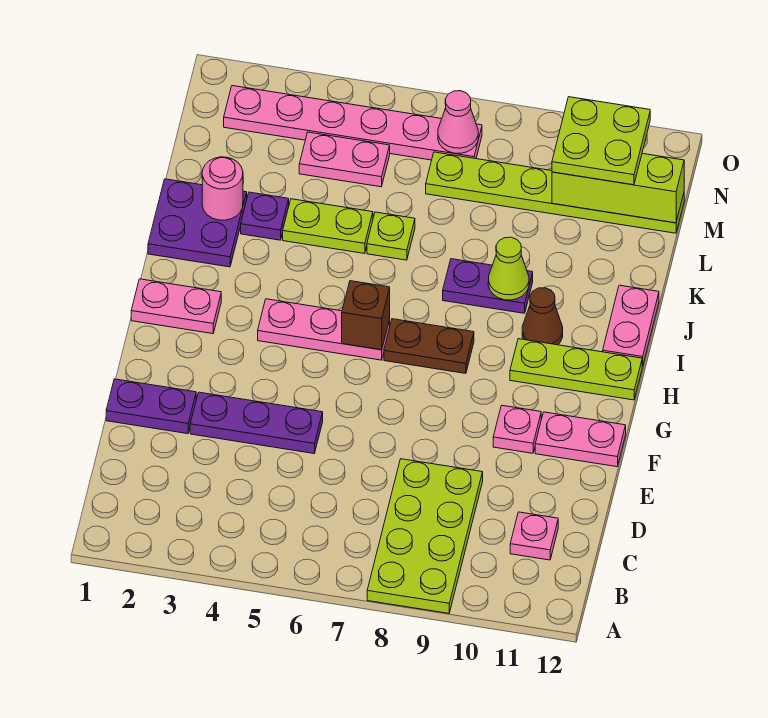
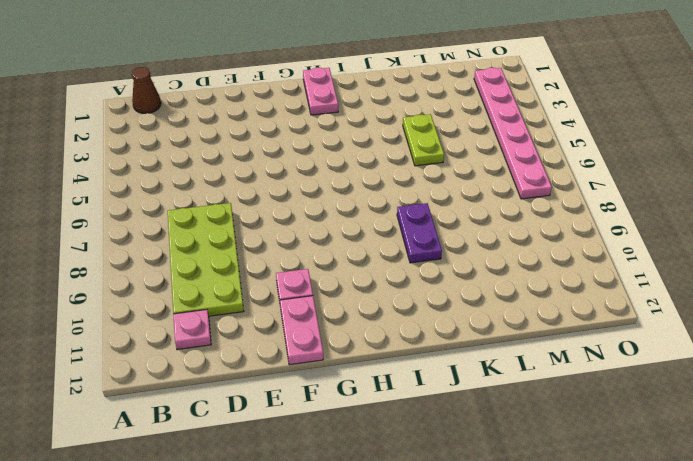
brown 1x1 cone [132,67,161,113] -> brown 1x1 cone moved to [522,288,563,345]
lime 2x4 plate [168,203,244,316] -> lime 2x4 plate turned to [367,459,483,613]
none -> purple 1x2 plate [106,379,196,434]
none -> purple 1x3 plate [190,392,323,454]
none -> pink 1x3 plate [258,299,390,360]

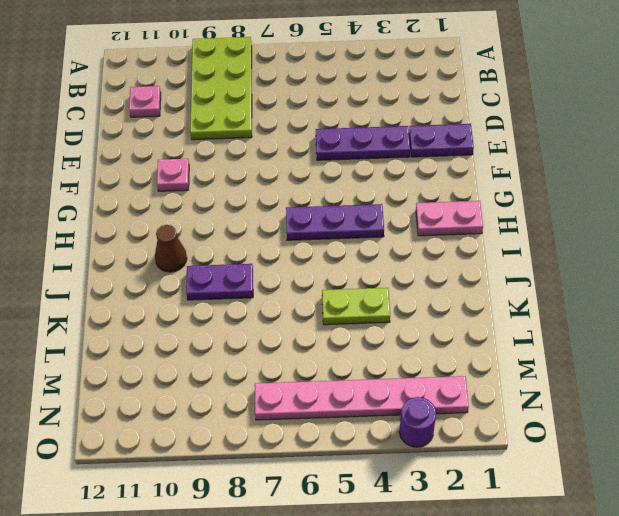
purple 1x3 plate [286,204,384,240] -> pink 1x3 plate [258,299,390,360]
purple 1x1 round brick [399,397,436,447] -> none
none -> pink 1x2 plate [535,412,626,467]
none -> brown 1x2 plate [384,319,474,373]
none -> lime 1x3 plate [510,339,642,400]

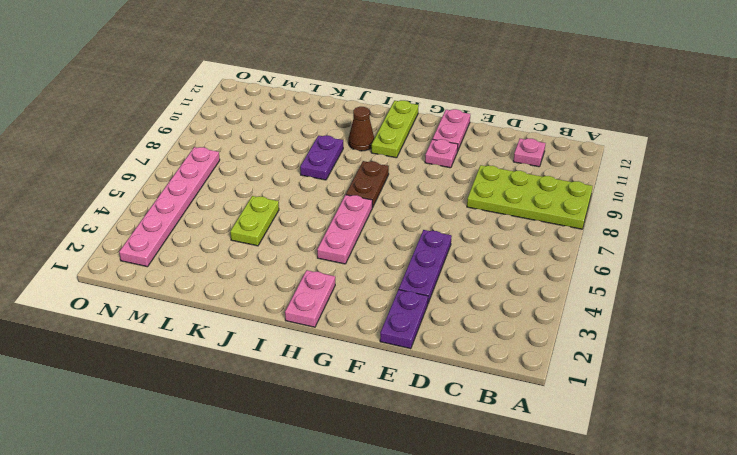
none -> pink 1x2 plate [603,285,659,366]
none -> purple 2x2 plate [148,179,247,267]
none -> purple 1x1 plate [241,192,289,240]

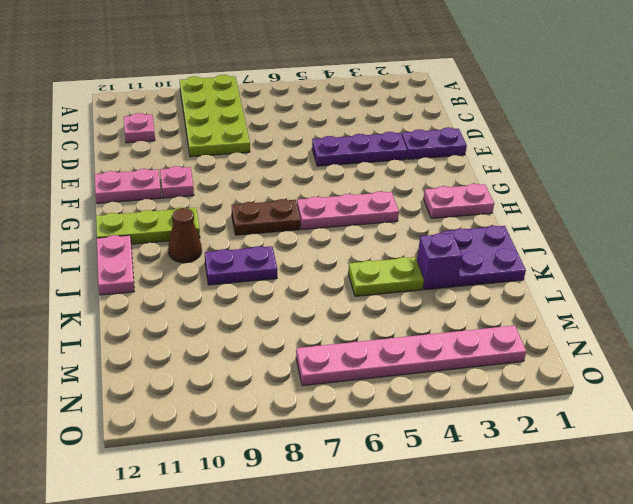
purple 1x1 brick [417,233,462,290] -> purple 1x1 plate [241,192,289,240]
none -> lime 1x1 plate [367,212,415,260]
none -> pink 1x2 plate [299,132,390,187]
none -> lime 1x6 plate [426,152,684,233]

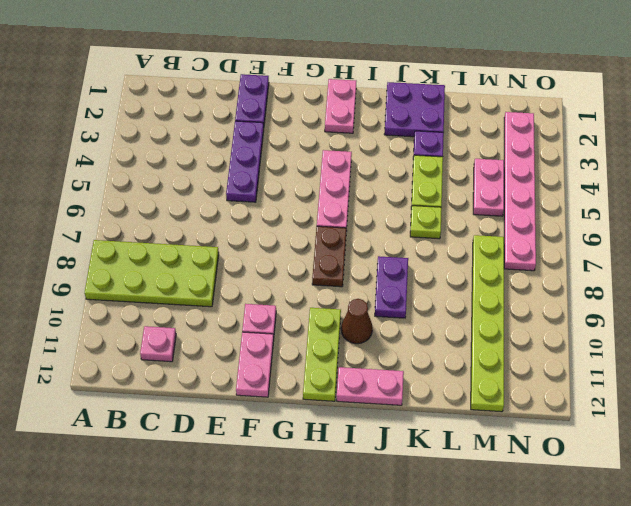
none -> brown 1x1 brick [342,281,390,350]
none -> lime 1x1 cone [488,237,529,300]
none -> pink 1x1 round brick [202,157,243,220]

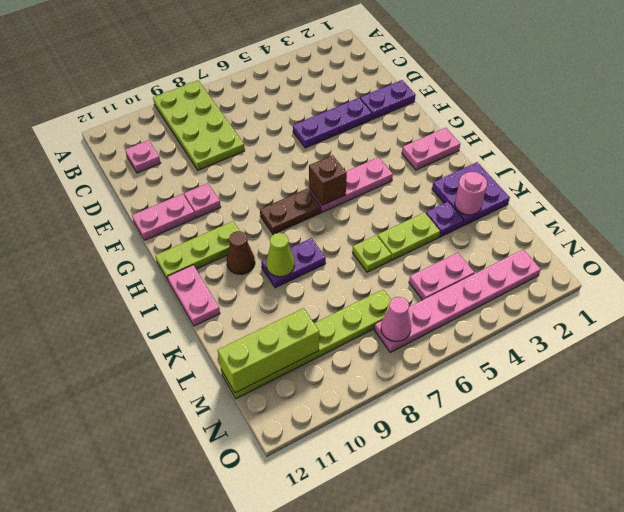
none -> lime 2x2 plate [552,97,650,185]

